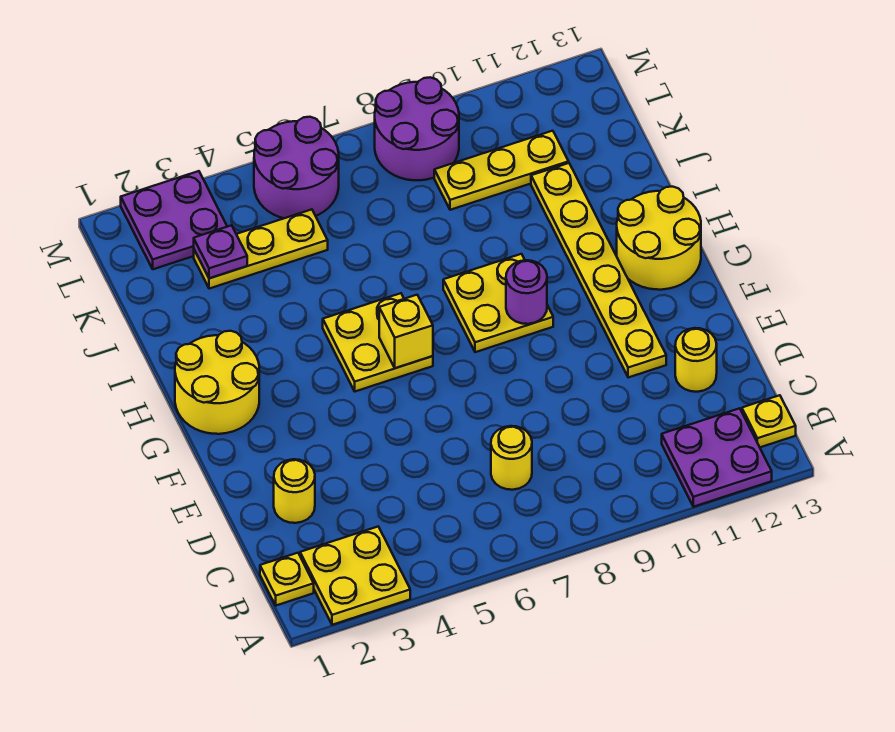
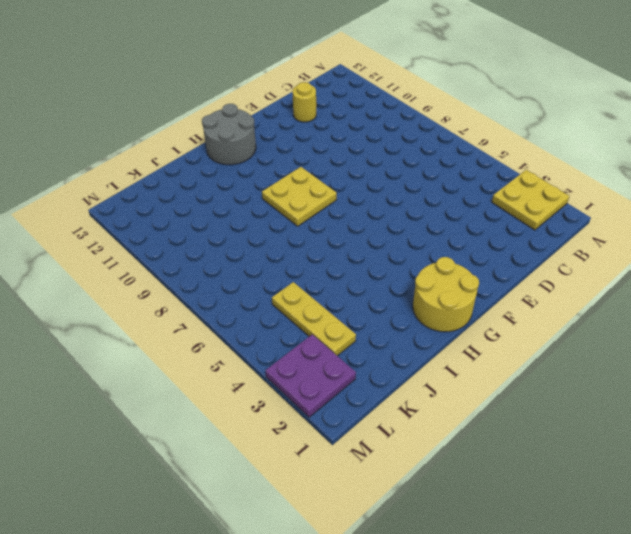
grey 2x2 round brick [202,104,256,165] -> yellow 2x2 round brick [617,187,701,290]
none -> purple 2x2 plate [662,408,772,507]
none -> yellow 1x1 plate [260,553,314,605]
none -> yellow 1x1 plate [742,395,796,447]

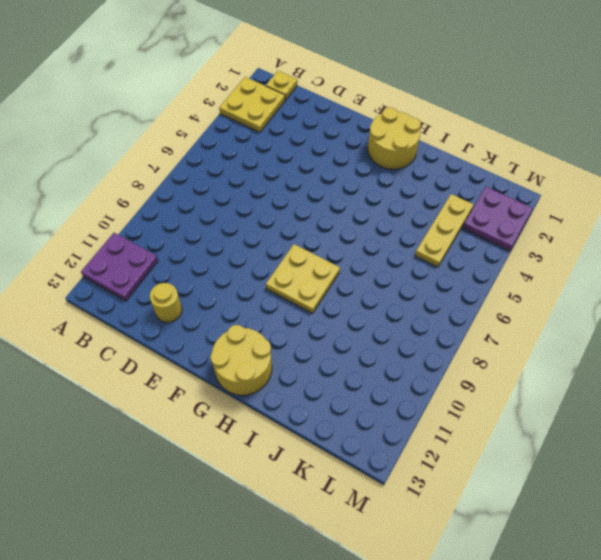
none -> yellow 1x1 plate [742,395,796,447]
none -> yellow 1x1 round brick [491,426,532,490]
none -> yellow 1x1 round brick [274,459,315,523]

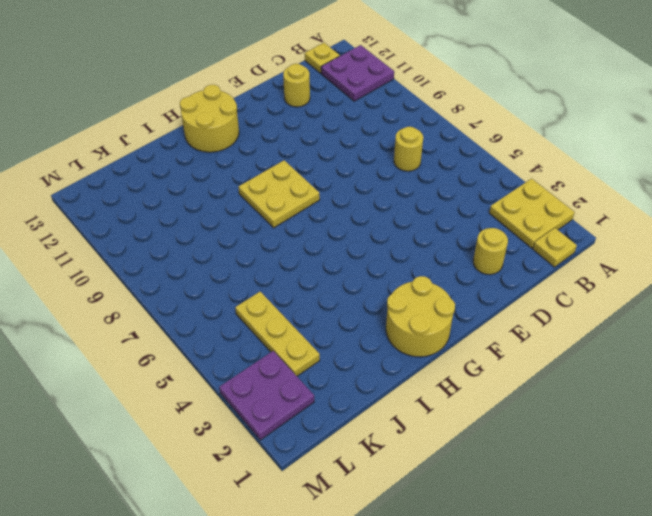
none -> yellow 1x6 plate [531,163,666,378]
none -> yellow 2x2 plate [323,293,433,391]
none -> yellow 1x3 plate [434,131,569,210]

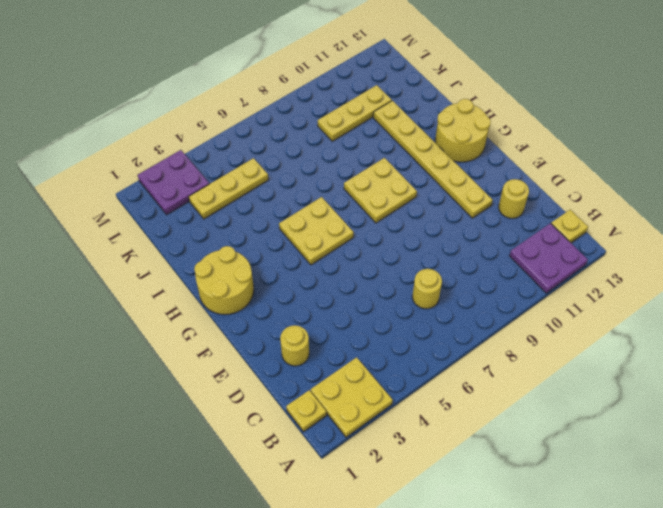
none -> purple 2x2 round brick [254,117,339,218]
none -> purple 2x2 round brick [375,77,459,180]
none -> yellow 1x1 brick [379,295,433,368]

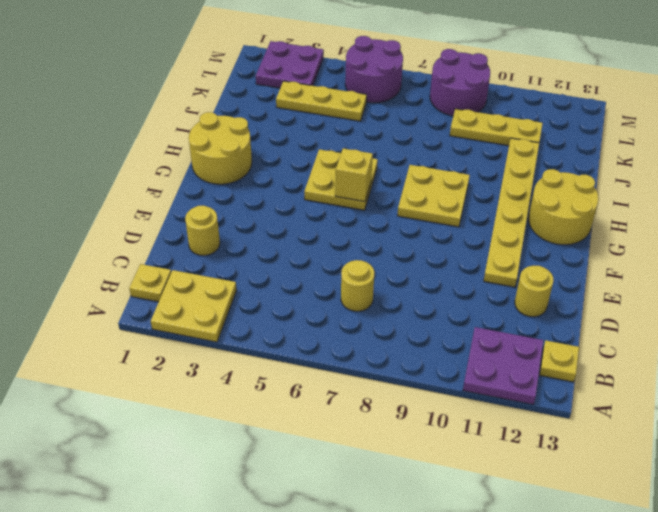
none -> purple 1x1 round brick [506,260,547,324]
none -> purple 1x1 plate [194,225,247,278]

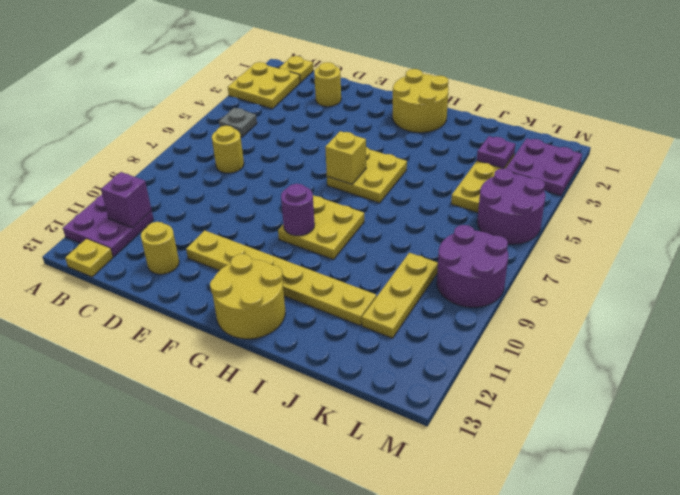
grey 1x1 plate [219,108,257,137] -> none
purple 1x1 brick [101,172,151,228] -> none

